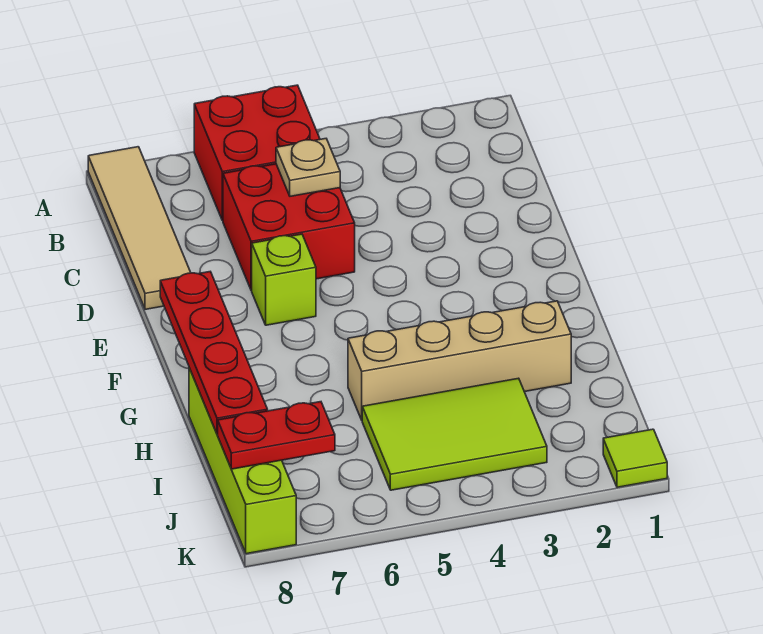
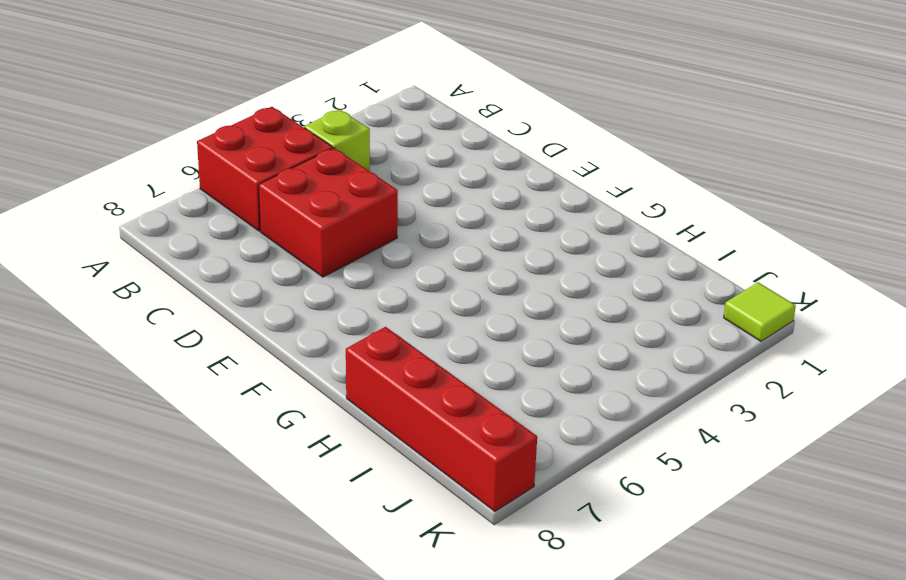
lime 1x1 brick [304,109,370,171] -> lime 1x1 brick moved to [252,234,316,325]
red 1x4 brick [346,327,537,511] -> lime 1x4 brick [189,368,296,554]
none -> tan 1x4 tile [88,147,191,309]
none -> tan 1x4 brick [348,301,571,420]

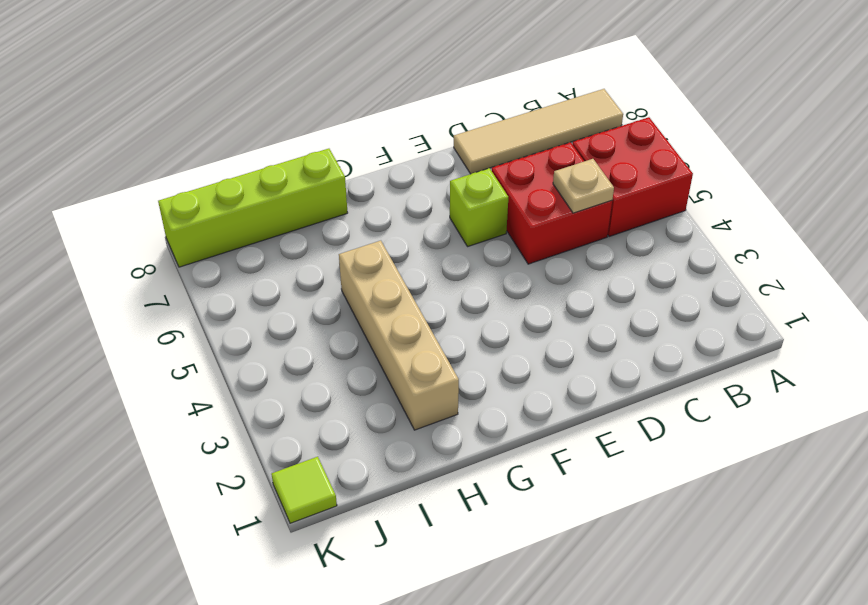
none -> lime 2x3 tile [362,378,547,490]
none -> red 1x4 plate [160,272,268,434]

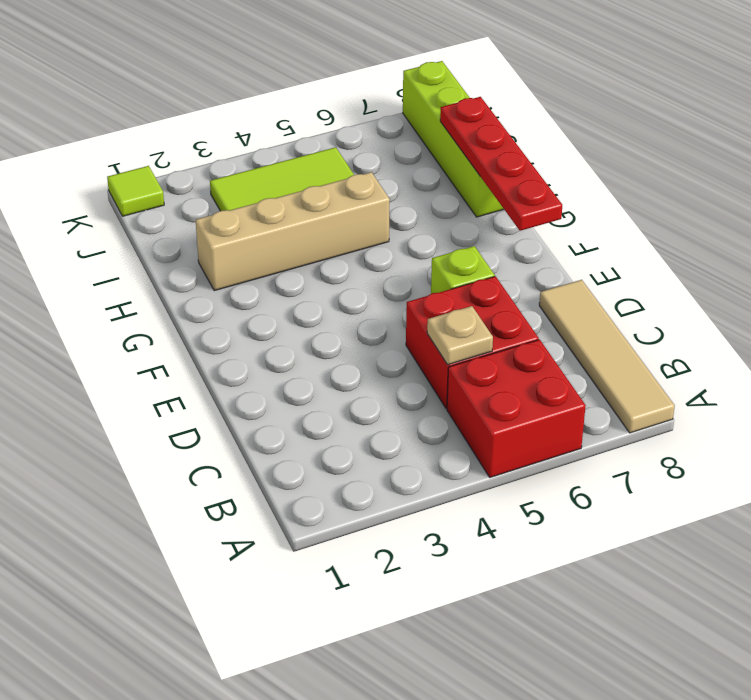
none -> red 1x2 plate [218,402,335,469]

